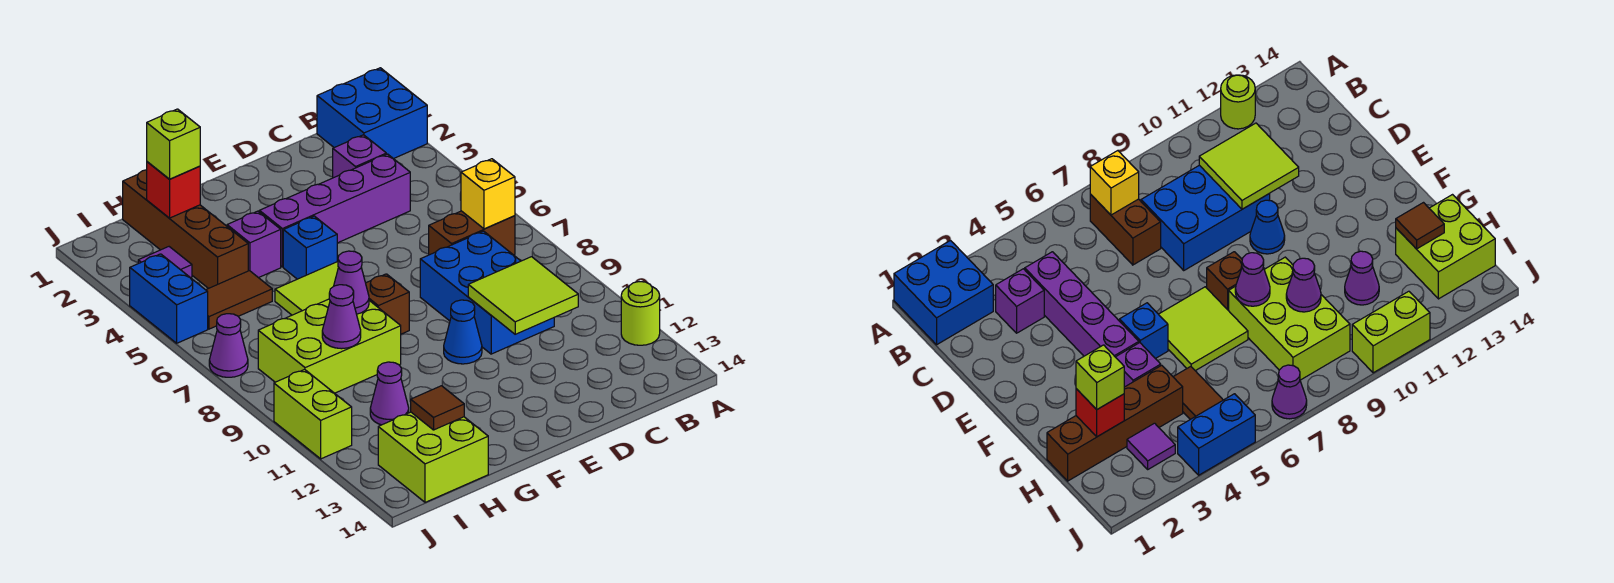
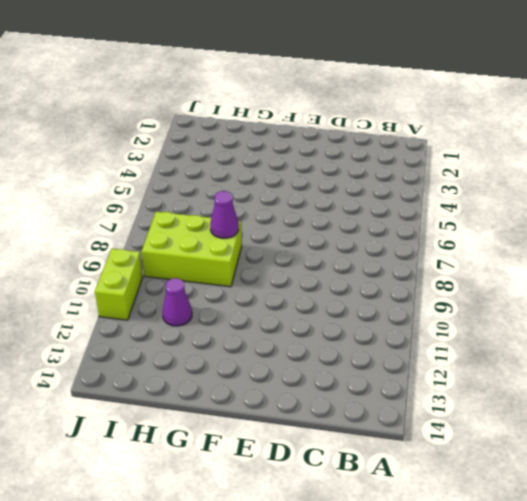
none -> blue 2x2 brick [317,68,427,159]
none -> lime 1x1 round brick [621,282,660,345]
none -> brown 1x2 brick [429,211,515,255]

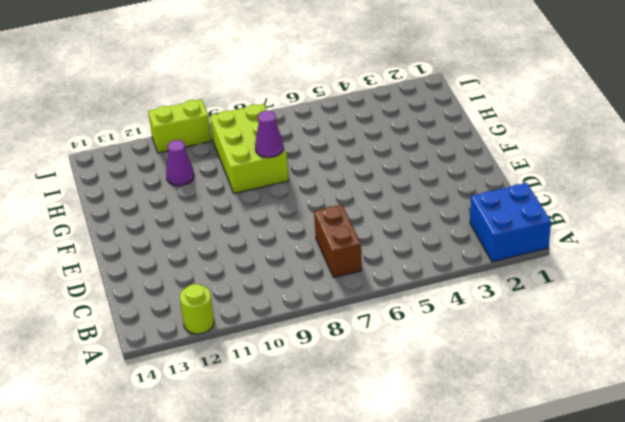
none -> purple 1x1 brick [333,135,386,178]
none -> purple 1x4 brick [259,154,410,267]
none -> blue 2x3 brick [420,231,554,354]

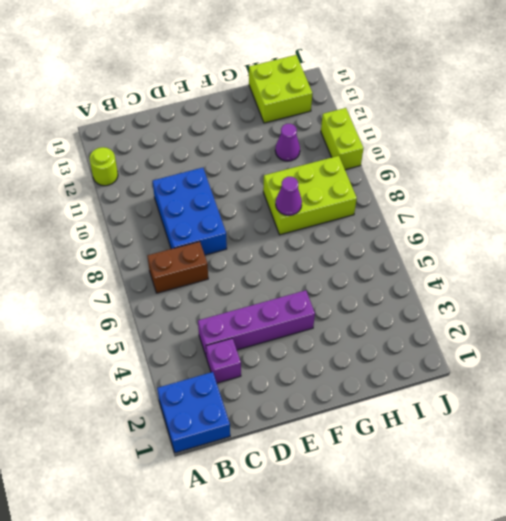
none -> blue 1x1 cone [444,300,482,364]
none -> blue 1x1 brick [283,216,337,279]
none -> lime 2x2 tile [275,261,339,315]

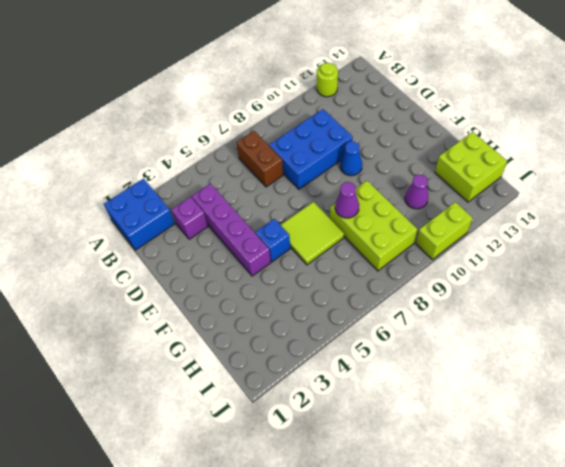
none -> brown 1x1 brick [366,274,409,334]
none -> purple 1x1 brick [227,211,281,278]
none -> brown 1x4 brick [123,170,248,289]

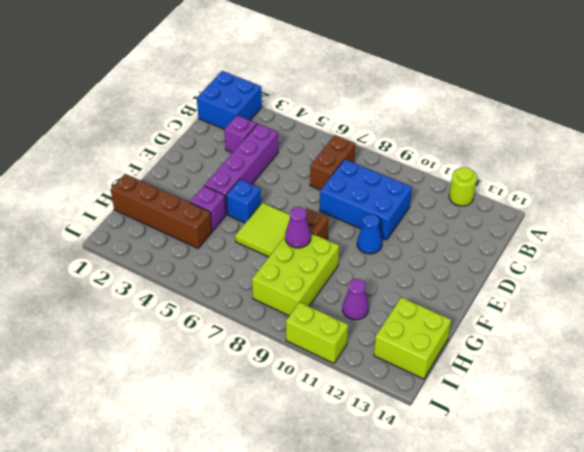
none -> brown 1x2 tile [206,271,272,329]
none -> purple 1x1 tile [138,247,192,278]
none -> blue 1x2 brick [130,254,208,343]

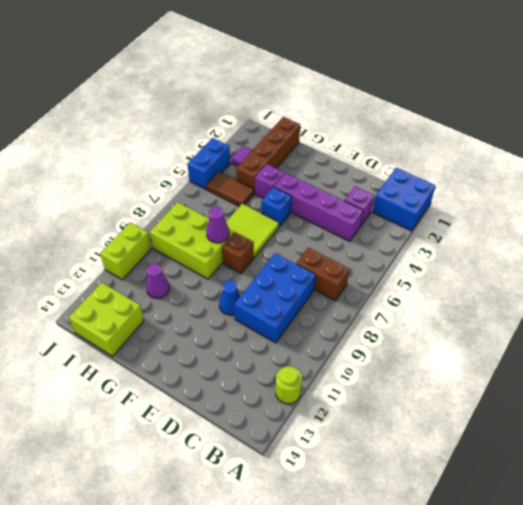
none -> purple 1x1 cone [209,314,248,377]
none -> yellow 1x1 brick [461,159,515,229]
none -> lime 2x2 tile [468,257,578,334]

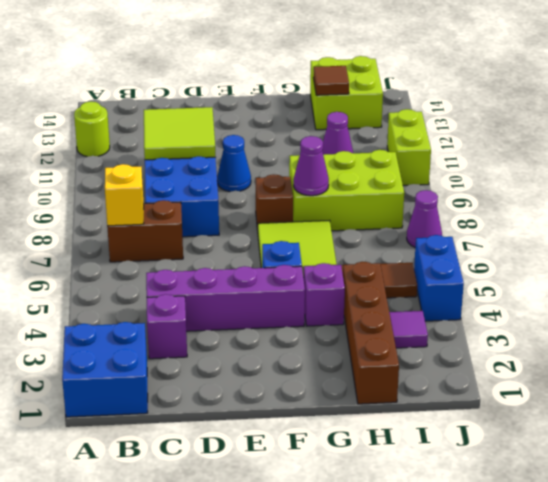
none -> red 1x1 brick [147,162,200,218]
none -> purple 1x1 cone [322,285,361,349]
none -> lime 1x1 brick [147,109,200,179]

